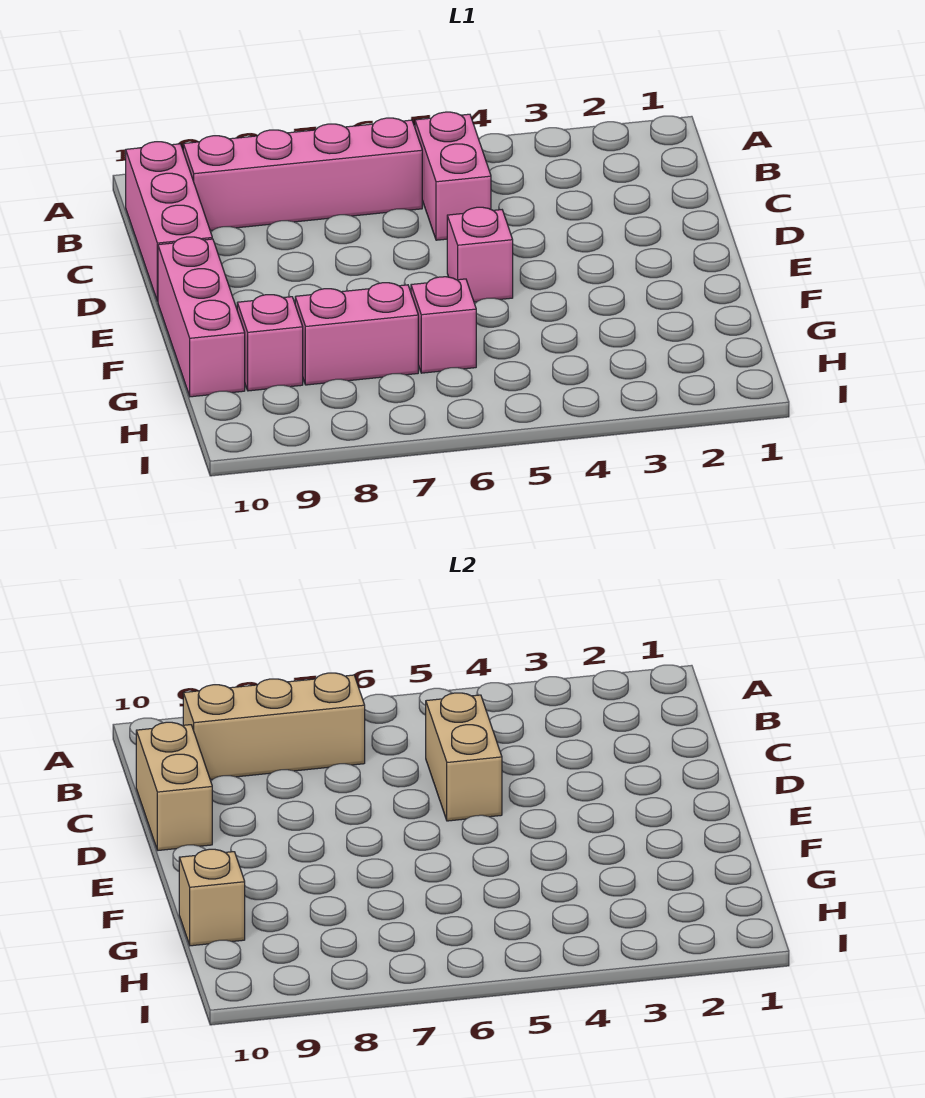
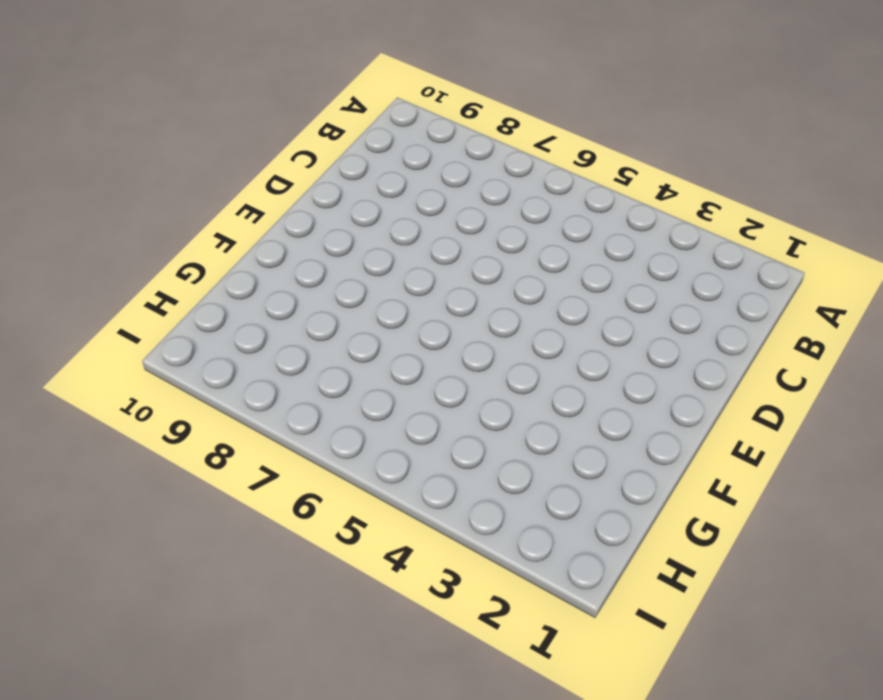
none -> pink 1x2 brick [415,112,491,240]
none -> pink 1x4 brick [183,118,422,230]
none -> pink 1x3 brick [126,142,212,301]

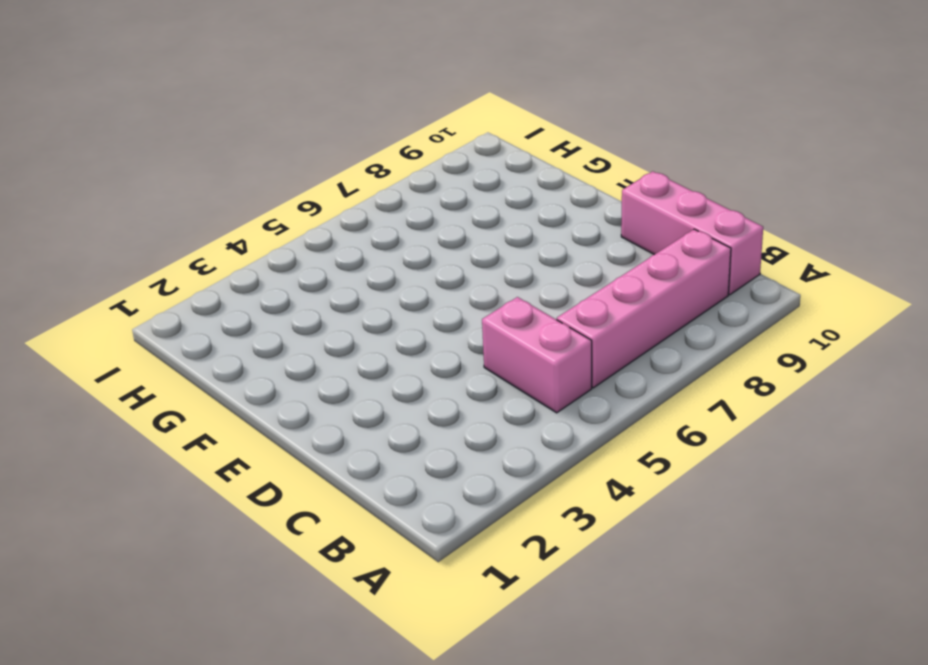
none -> pink 1x1 brick [447,207,513,302]
none -> pink 1x3 brick [158,237,245,397]
none -> pink 1x1 brick [411,277,476,373]

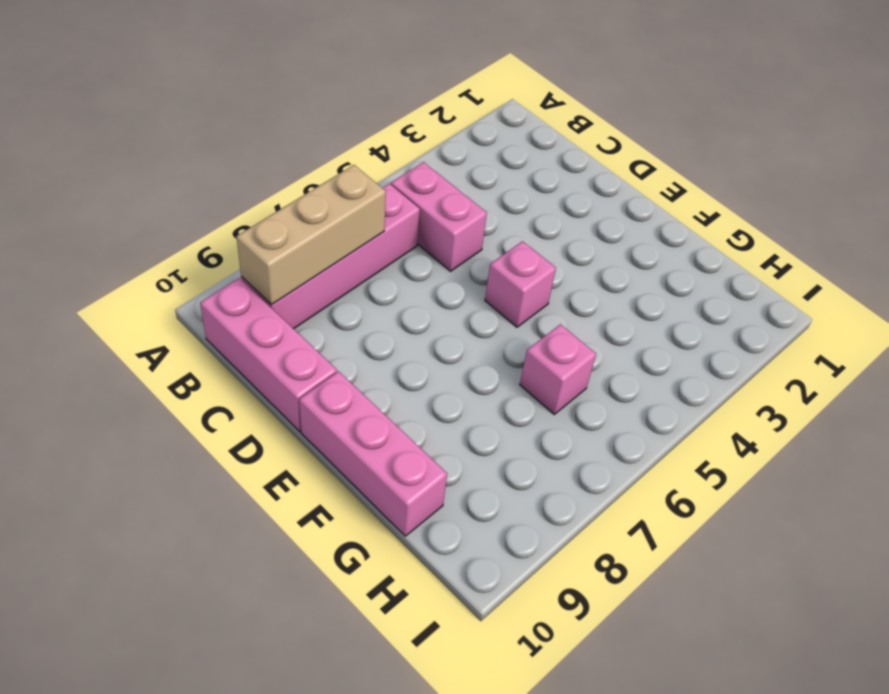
none -> pink 1x2 brick [295,283,418,385]
none -> pink 1x1 brick [237,295,303,391]
none -> tan 1x2 brick [426,693,502,821]

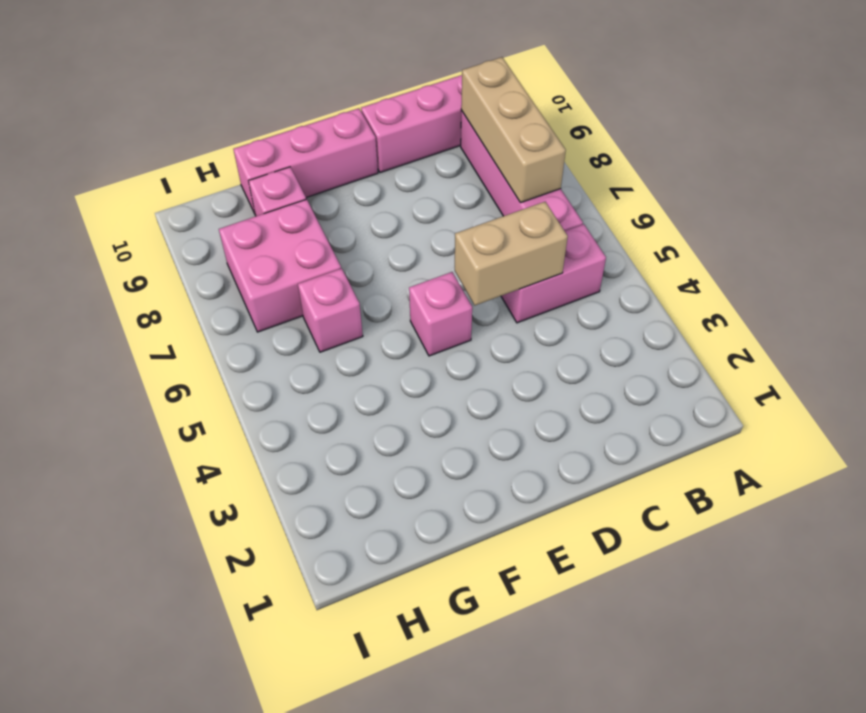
pink 2x2 brick [219,199,341,332] -> pink 1x2 brick [295,283,418,385]
none -> tan 1x2 brick [136,722,212,850]
none -> tan 1x1 brick [179,849,245,946]

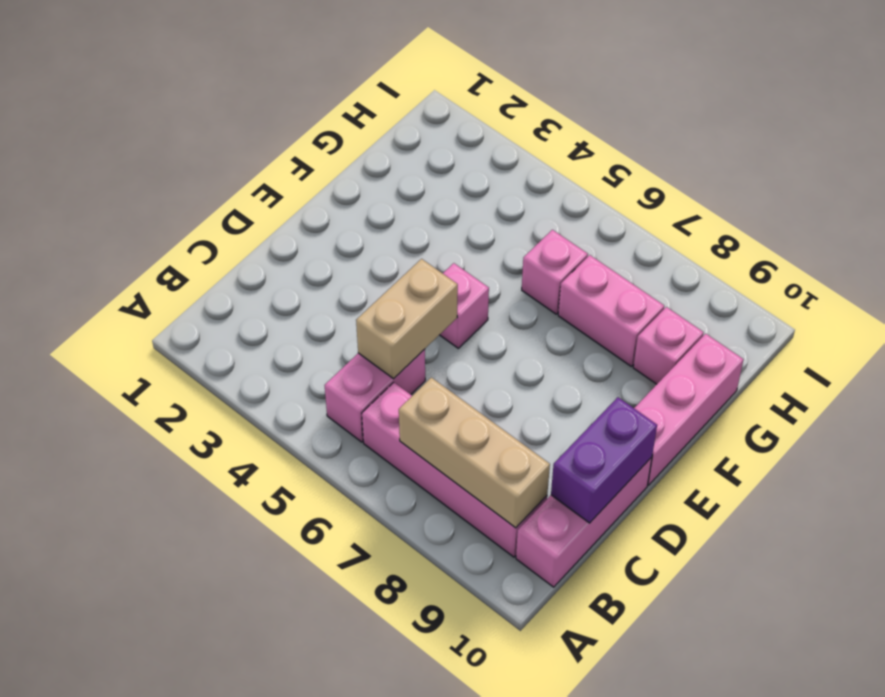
purple 1x2 brick [551,397,657,523] -> tan 1x2 brick [136,722,212,850]
none -> tan 1x1 brick [179,849,245,946]

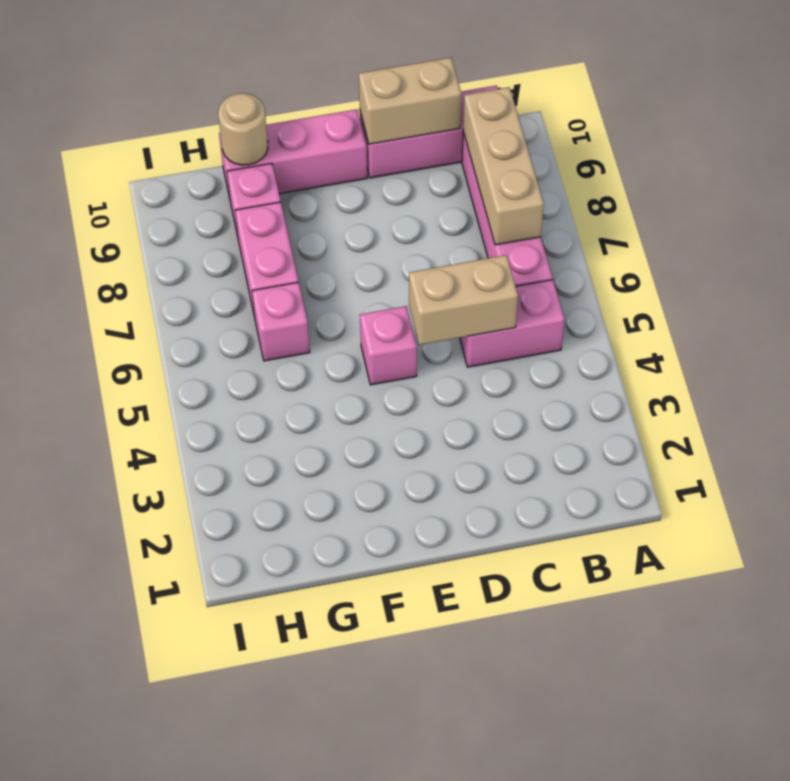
tan 1x1 round brick [218,93,268,165] -> tan 1x1 brick [179,849,245,946]

